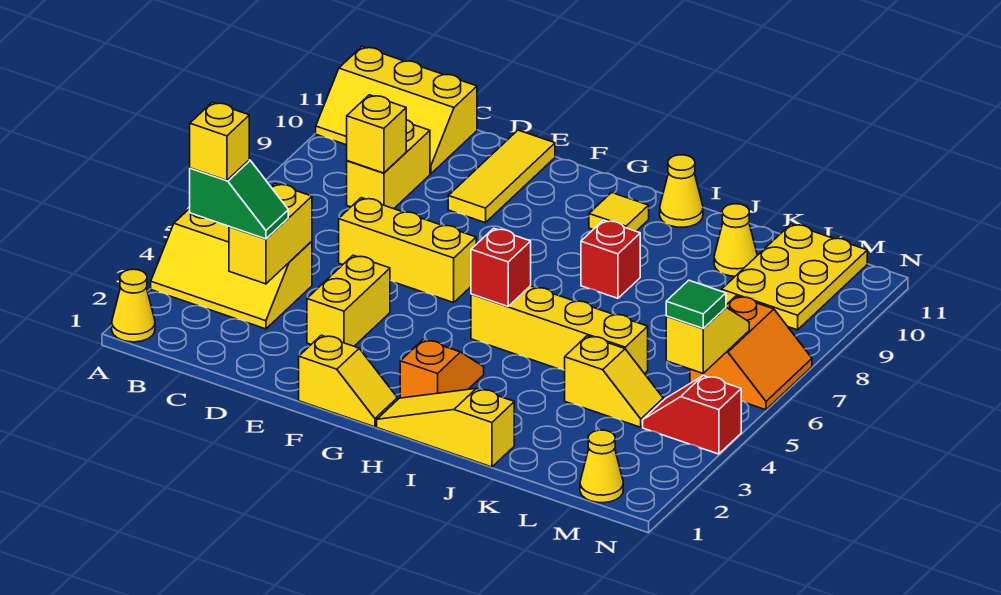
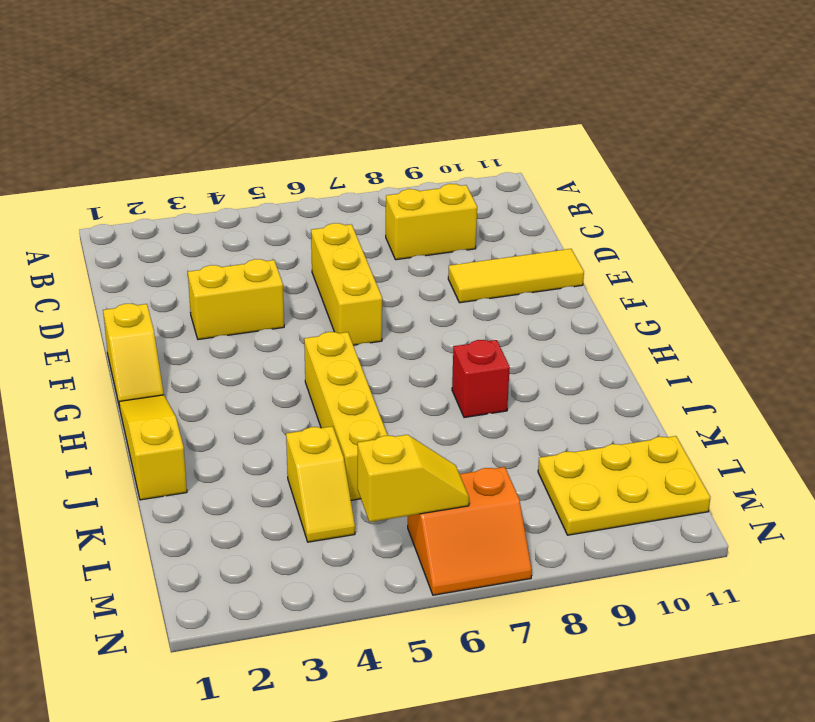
none -> yellow 1x1 cone [112,269,155,342]
none -> yellow 2x3 slope [151,209,312,329]
none -> yellow 2x3 slope [316,47,477,174]

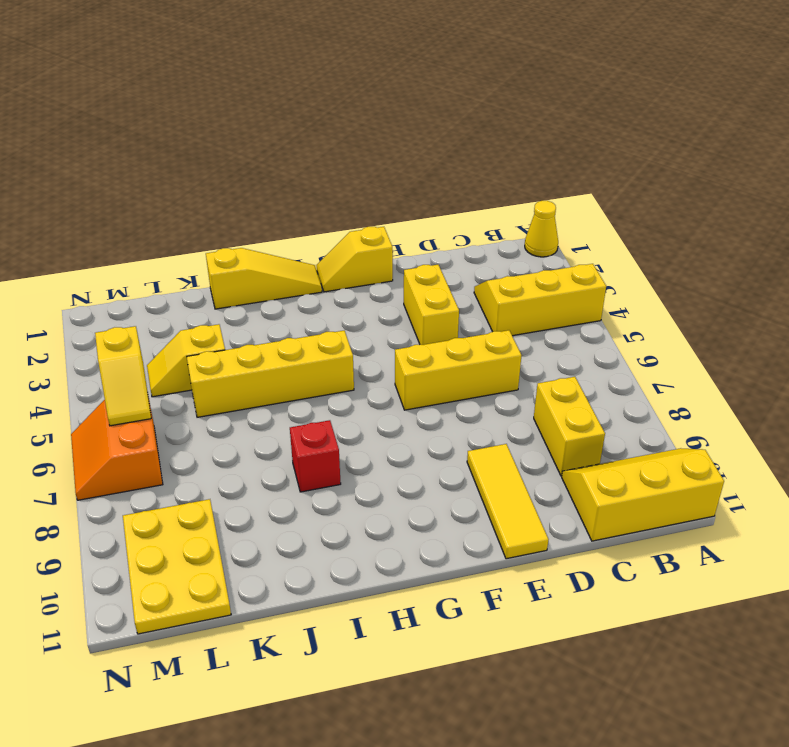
none -> orange 1x2 slope [400,339,484,398]
none -> yellow 1x1 tile [589,193,649,231]
none -> yellow 1x1 cone [660,155,703,227]

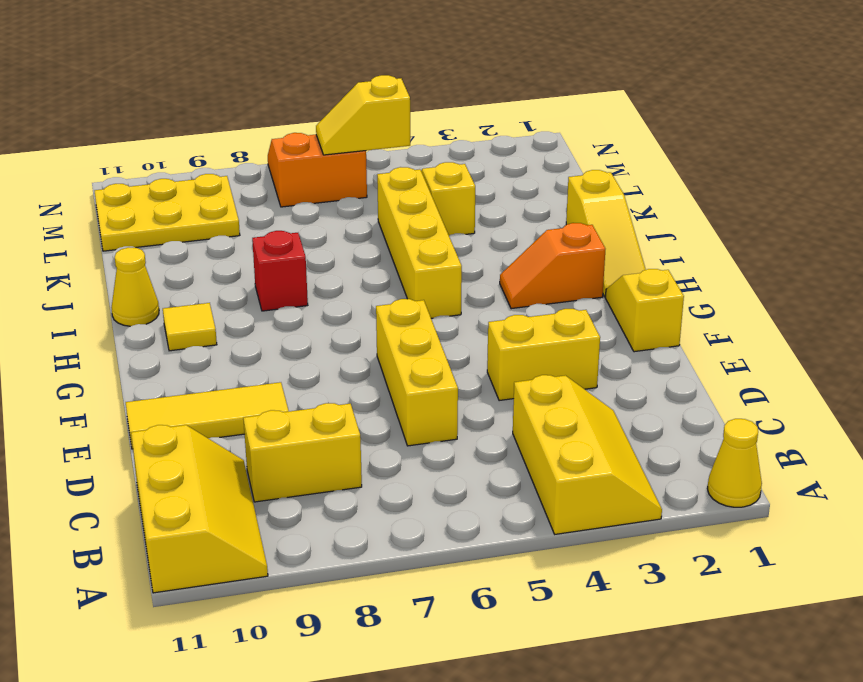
none -> yellow 1x1 cone [714,204,757,276]
none -> yellow 1x1 cone [580,430,623,503]
none -> red 1x2 slope [643,376,741,454]

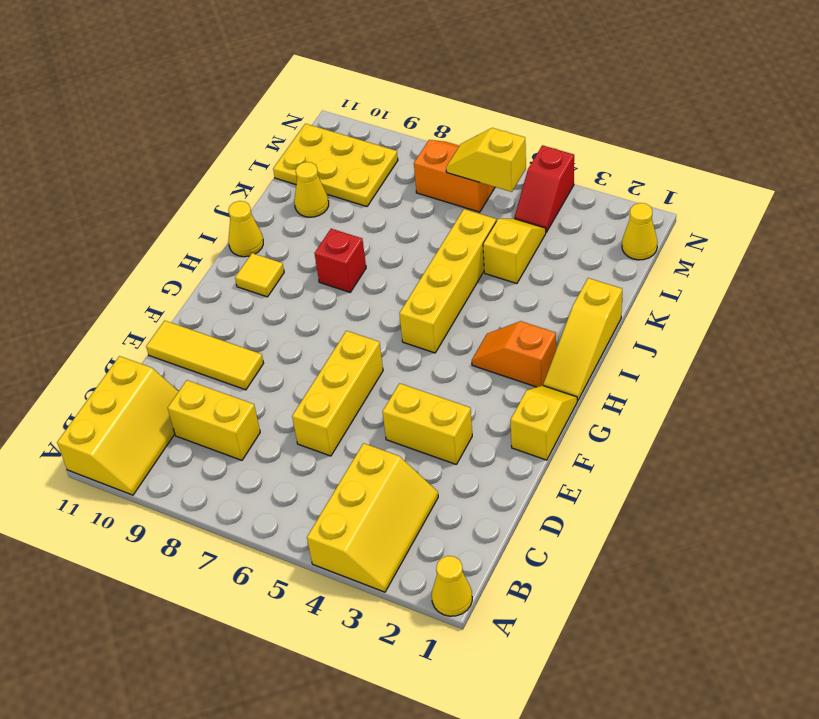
none -> yellow 1x2 brick [229,184,312,284]
none -> yellow 1x1 brick [347,95,406,173]
none -> red 1x1 brick [471,228,531,306]

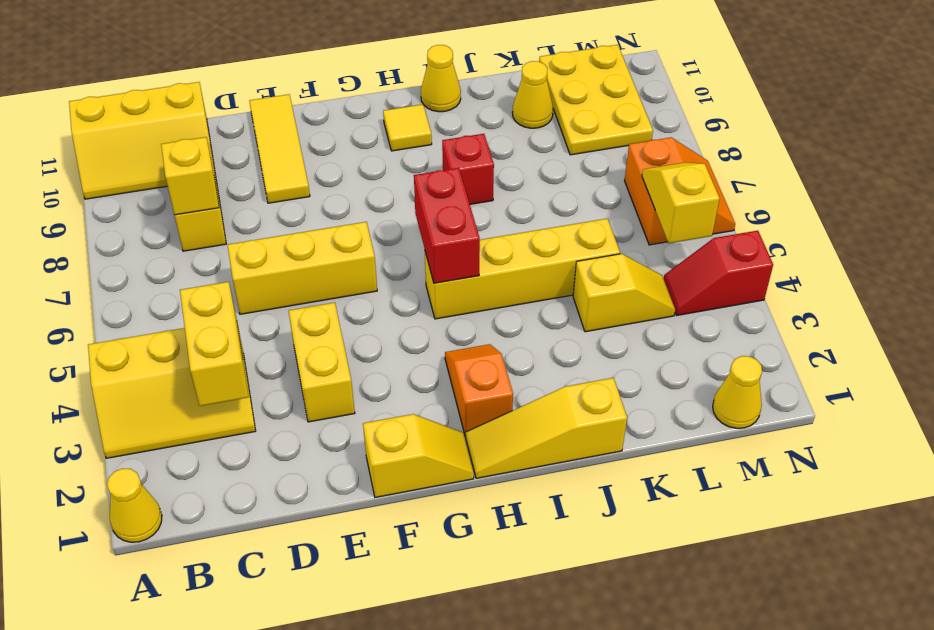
red 1x2 brick [414,168,480,283] -> red 1x1 brick [471,228,531,306]
none -> green 1x2 slope [190,160,288,239]
none -> green 1x1 tile [666,280,726,329]
none -> yellow 1x1 brick [190,102,249,180]

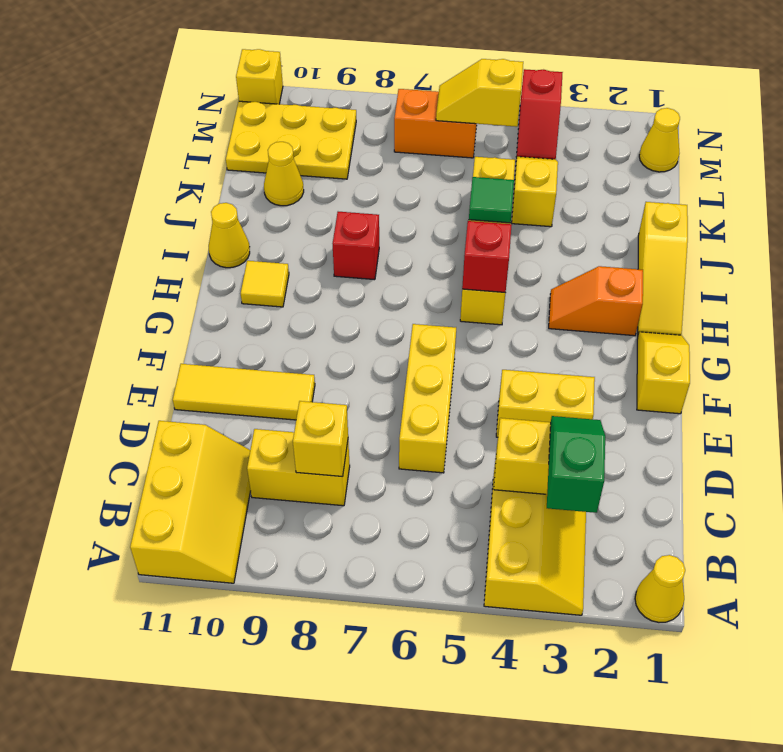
green 1x1 tile [469,177,514,223] -> green 1x1 tile moved to [666,280,726,329]
yellow 1x1 brick [236,49,283,104] -> yellow 1x1 brick moved to [190,102,249,180]

